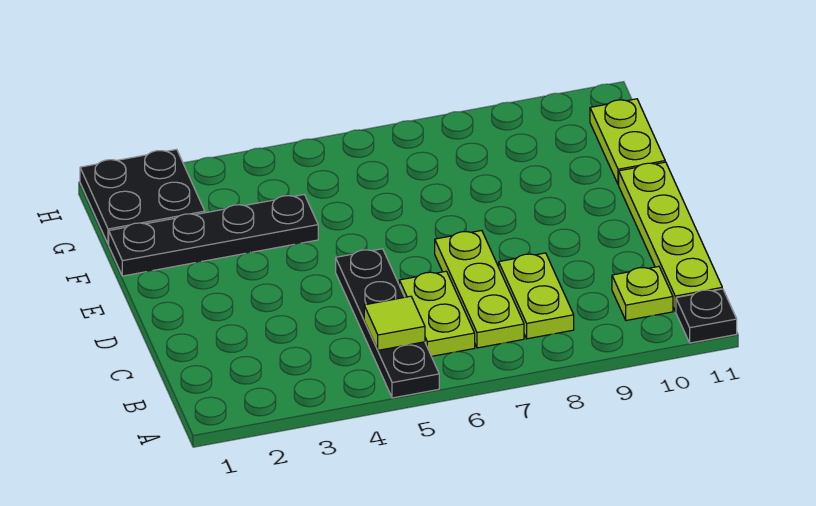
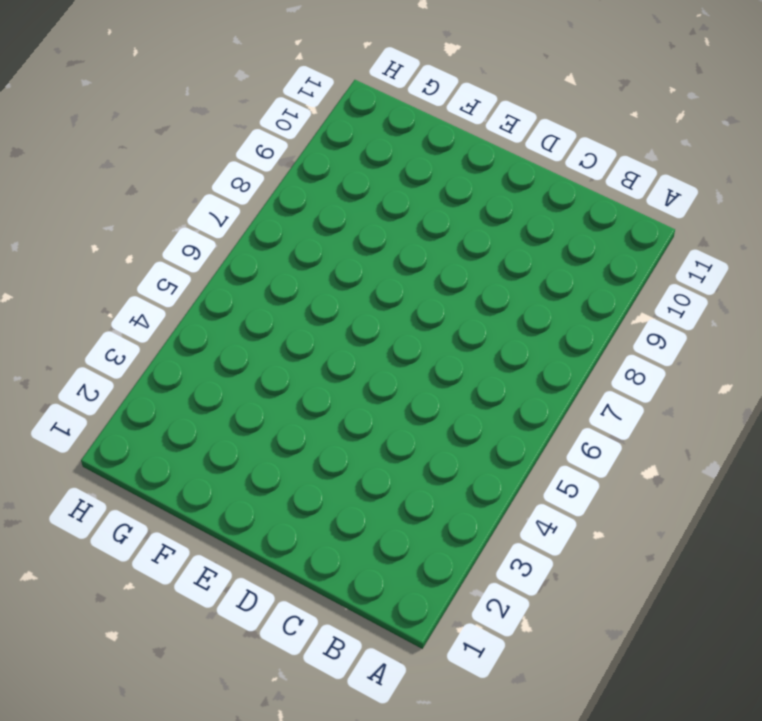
none -> black 1x4 plate [336,249,439,398]
none -> black 1x1 plate [676,289,737,343]

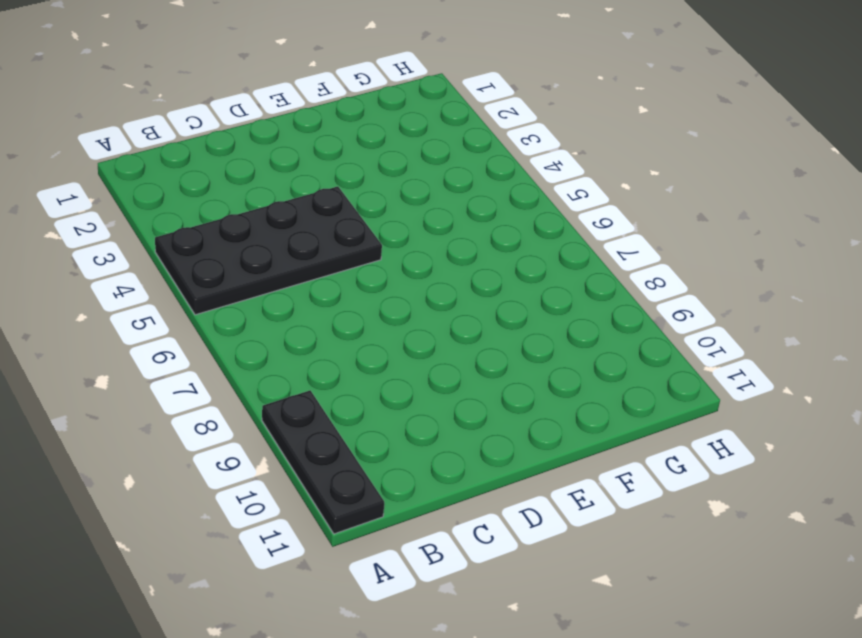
black 2x4 plate [155,187,382,315] -> black 1x4 plate [336,249,439,398]
black 1x3 plate [262,391,384,534] -> black 1x1 plate [676,289,737,343]
none -> lime 1x2 plate [399,271,475,356]
none -> lime 1x3 plate [435,230,524,348]

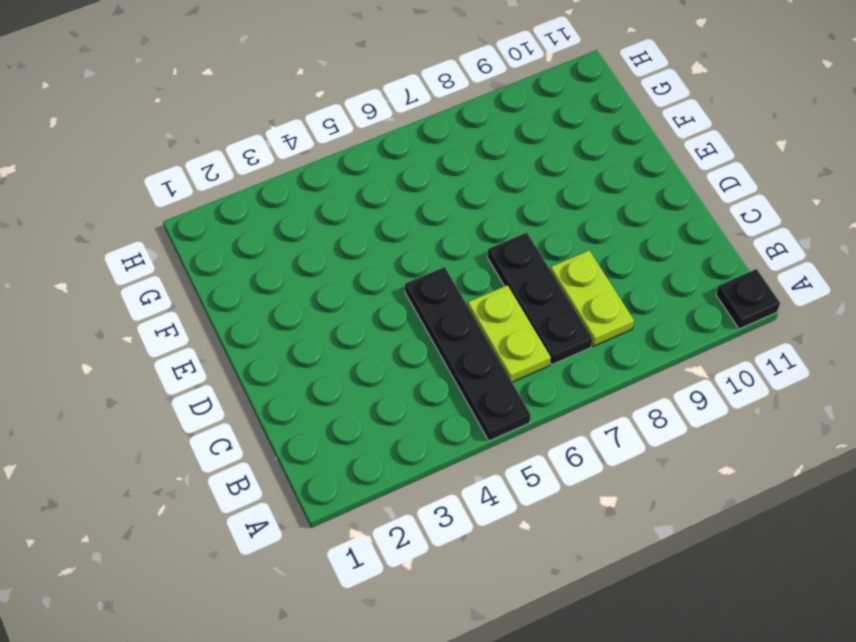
black 1x3 plate [488,233,593,365] -> lime 1x3 plate [435,230,524,348]
none -> lime 1x1 plate [612,266,673,320]
none -> lime 1x4 plate [619,162,722,311]

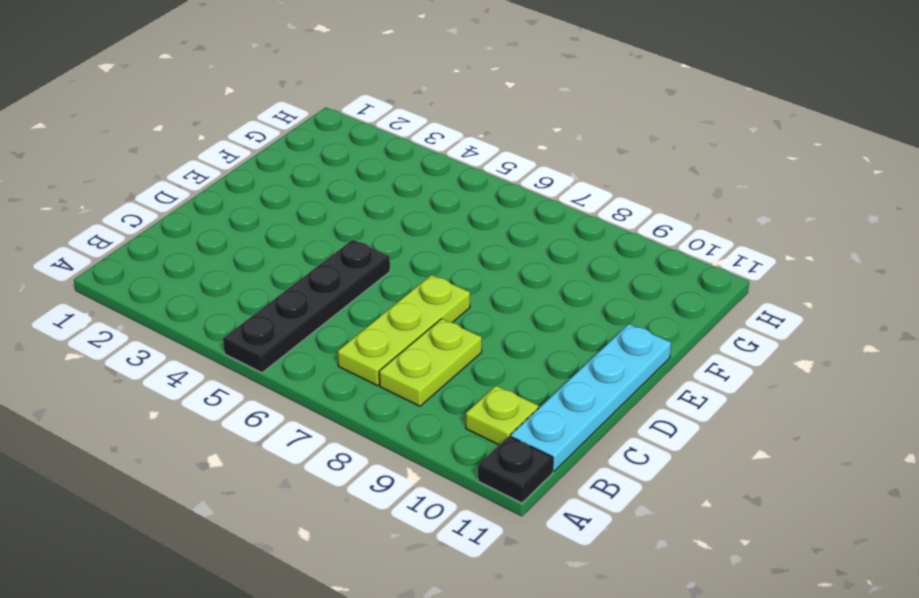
cyan 1x4 plate [511,324,671,472] -> lime 1x4 plate [619,162,722,311]
none -> lime 1x2 plate [399,271,475,356]
none -> black 1x4 plate [109,195,318,276]

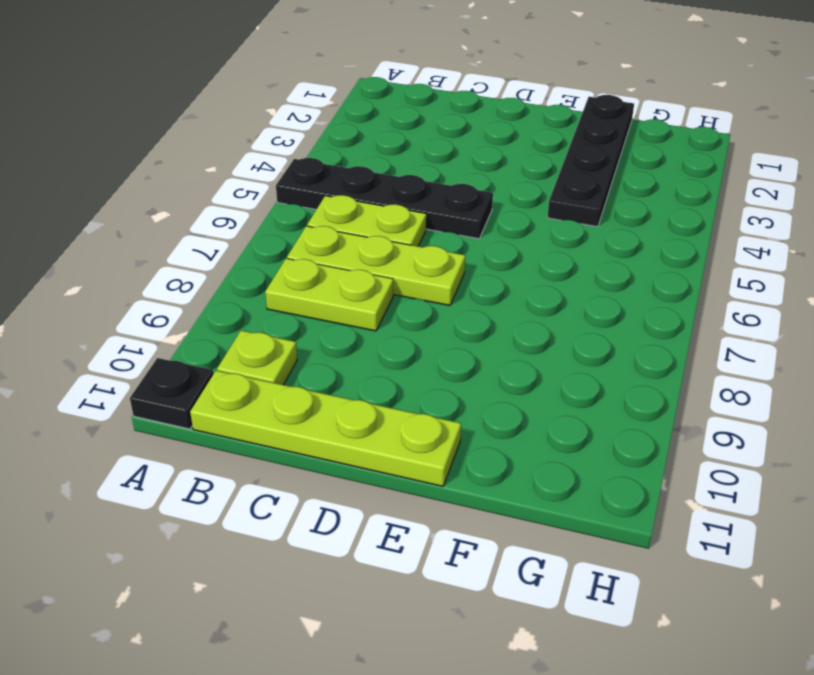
none -> lime 1x2 plate [590,99,665,185]
none -> black 2x2 plate [80,149,205,244]

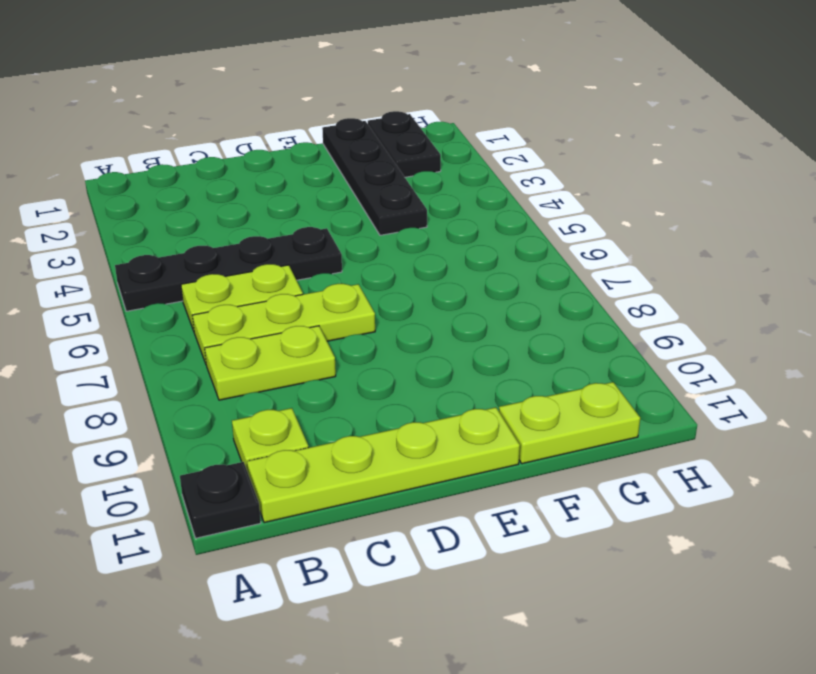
black 1x2 plate [368,111,441,177] -> black 2x2 plate [80,149,205,244]
none -> lime 1x1 tile [364,296,425,350]

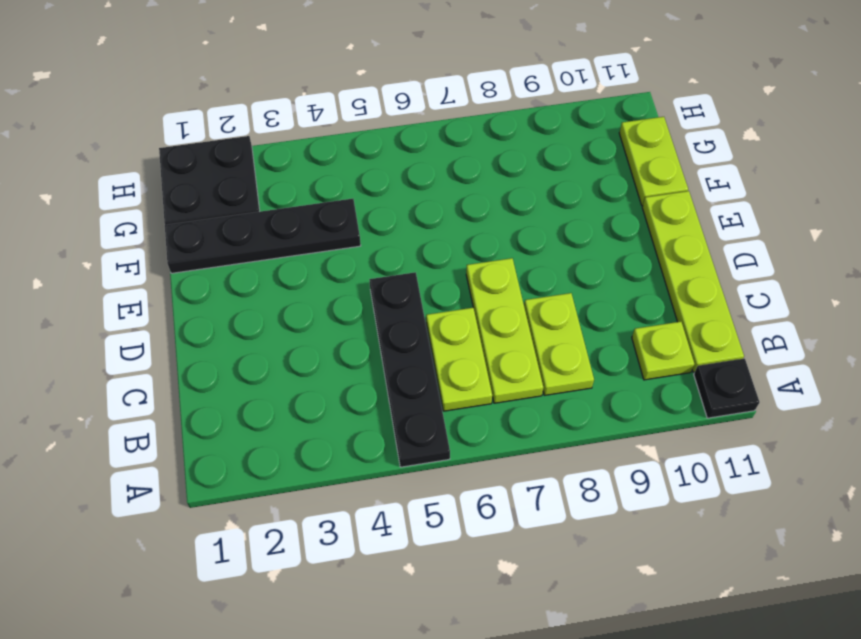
none -> lime 1x1 tile [364,296,425,350]

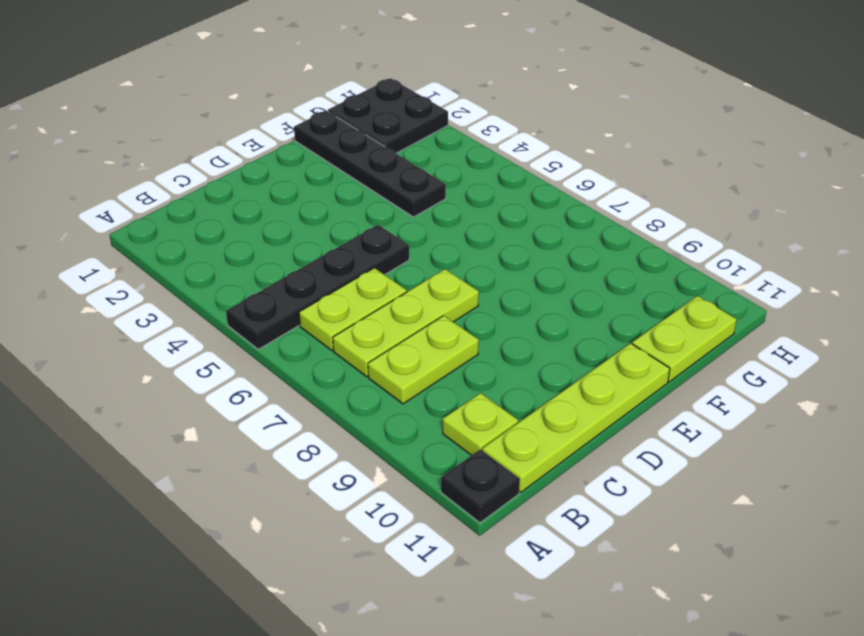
none -> lime 1x1 tile [364,296,425,350]

